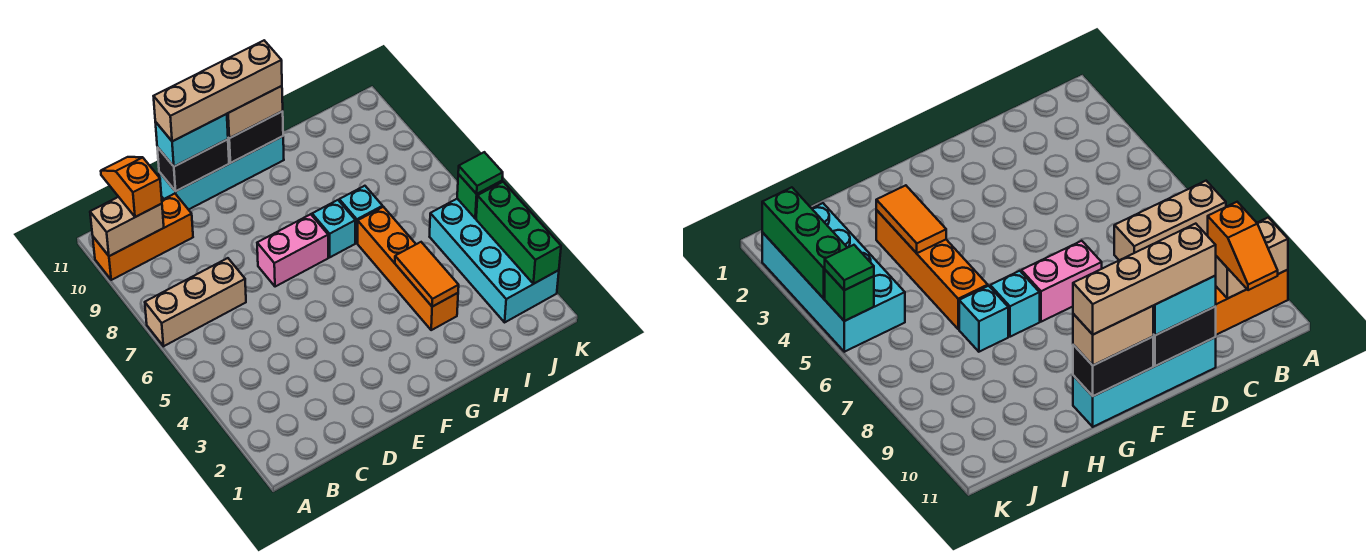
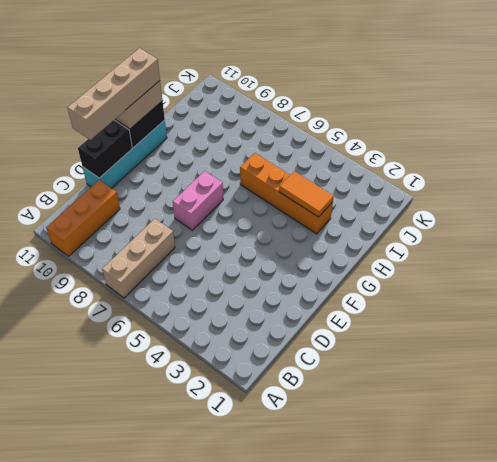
none -> cyan 1x1 brick [312,200,356,257]
none -> cyan 1x1 brick [339,186,383,243]
none -> cyan 2x4 brick [430,199,559,322]

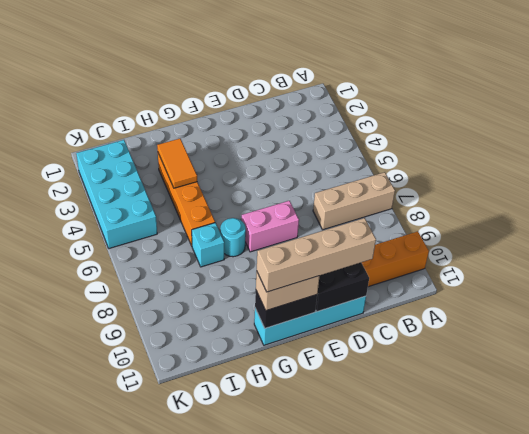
cyan 1x1 round brick [220,218,246,257] -> cyan 1x1 brick [312,200,356,257]
none -> tan 1x2 brick [90,197,164,256]
none -> green 1x3 brick [476,182,561,284]
none -> green 1x1 brick [457,174,502,218]

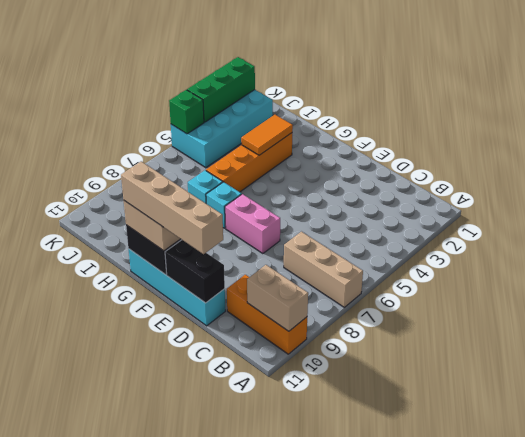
none -> orange 1x2 slope [101,157,162,217]
none -> cyan 1x2 brick [155,114,228,166]
none -> green 1x1 tile [458,152,503,194]

